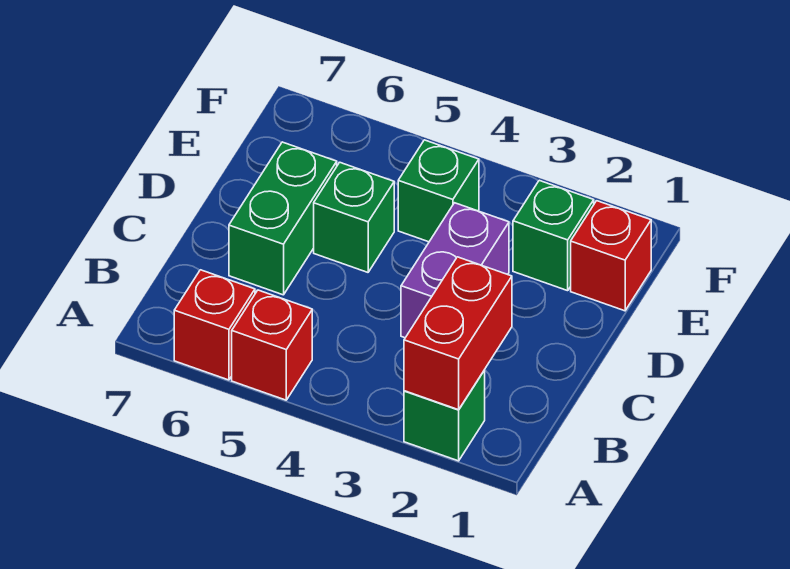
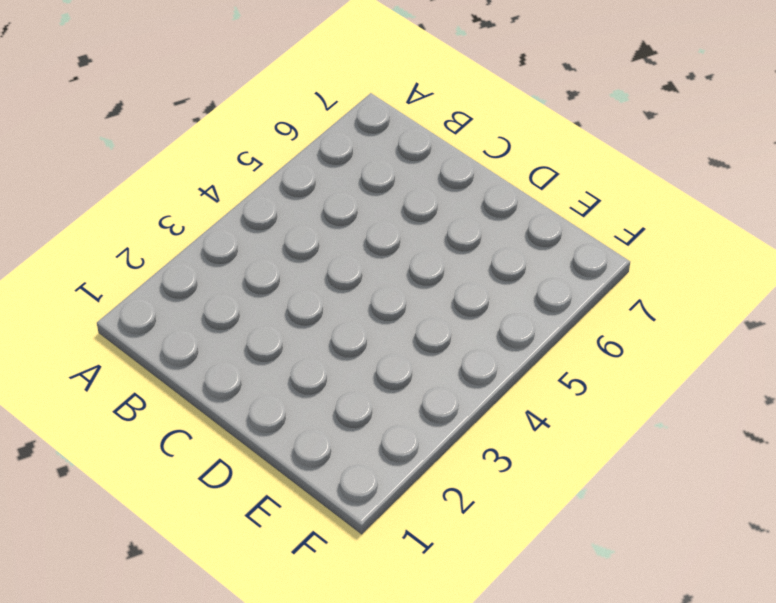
none -> green 1x1 brick [404,370,485,461]
none -> red 1x1 brick [232,290,312,400]

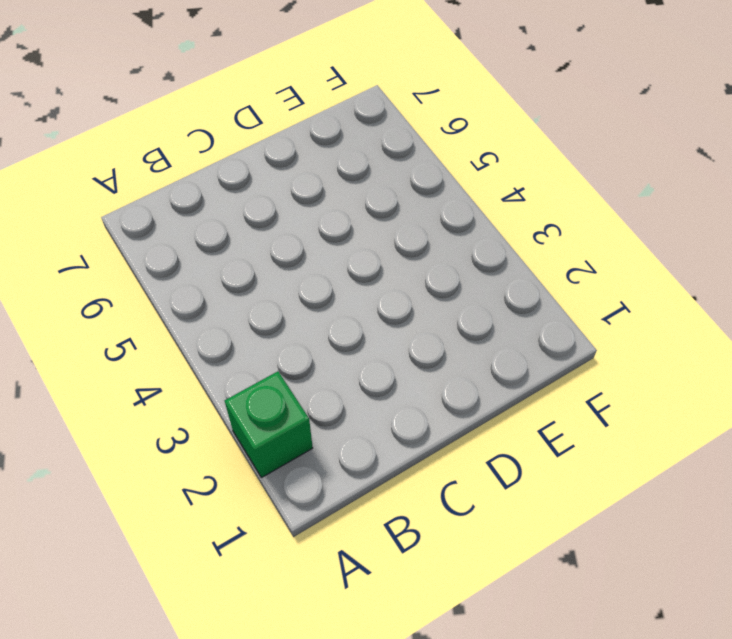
none -> red 1x1 brick [232,290,312,400]
none -> red 1x1 brick [174,270,255,380]

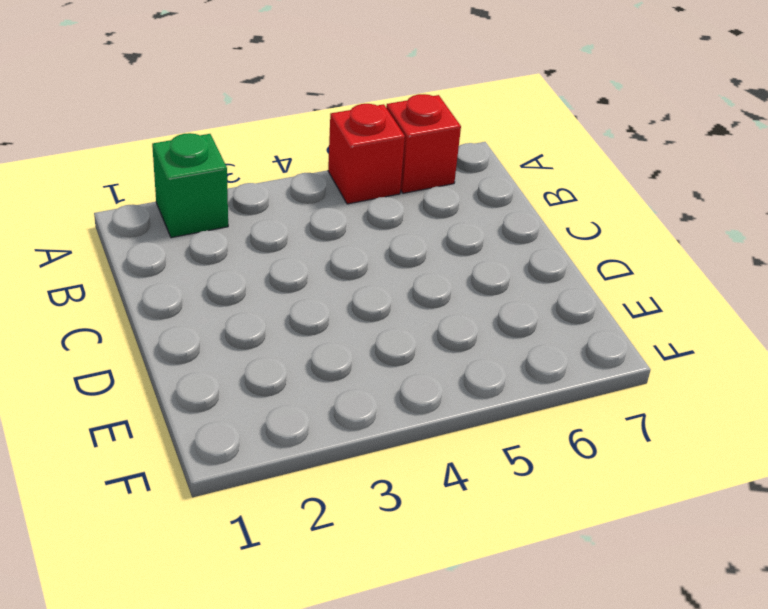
none -> purple 1x2 brick [401,203,509,338]
none -> green 1x2 brick [229,142,337,295]

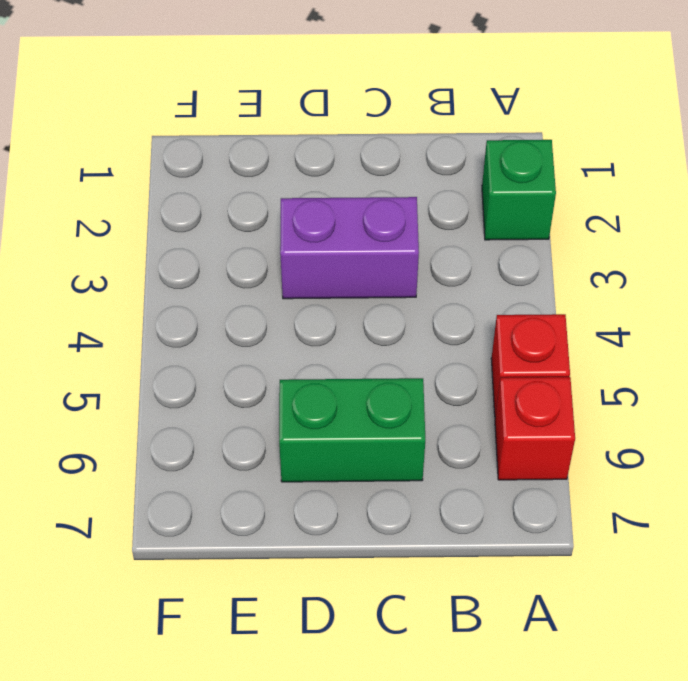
none -> green 1x1 brick [314,162,394,272]
none -> red 1x1 brick [571,201,651,311]

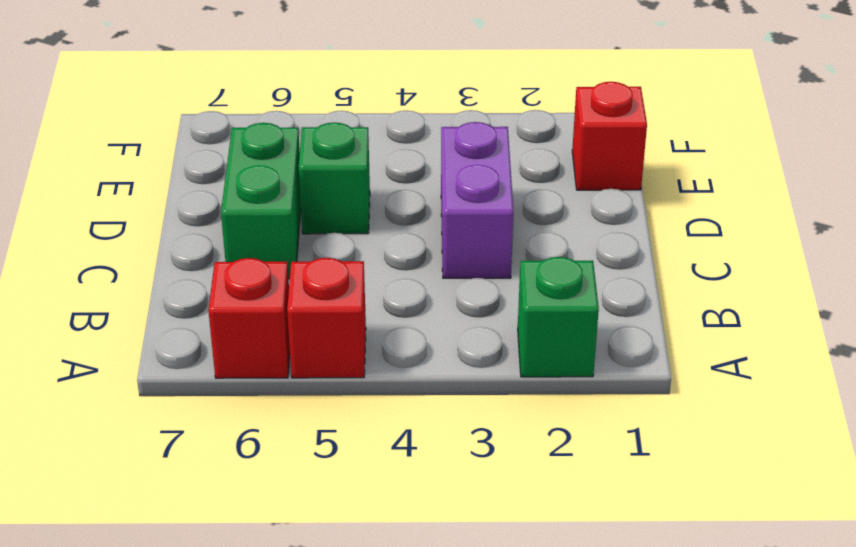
none -> green 1x1 brick [513,180,594,291]
none -> green 1x1 brick [398,140,479,242]

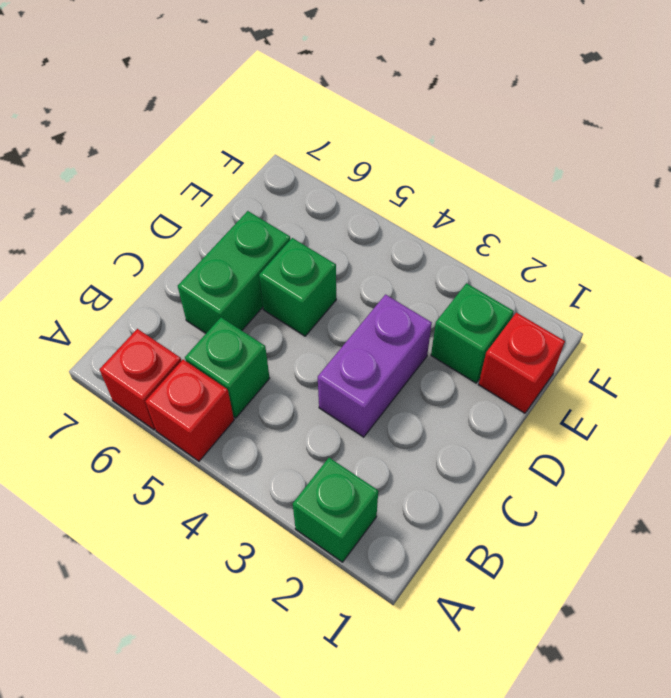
green 1x1 brick [185,317,270,418] -> green 1x1 brick moved to [398,140,479,242]
none -> red 1x2 brick [404,257,512,410]

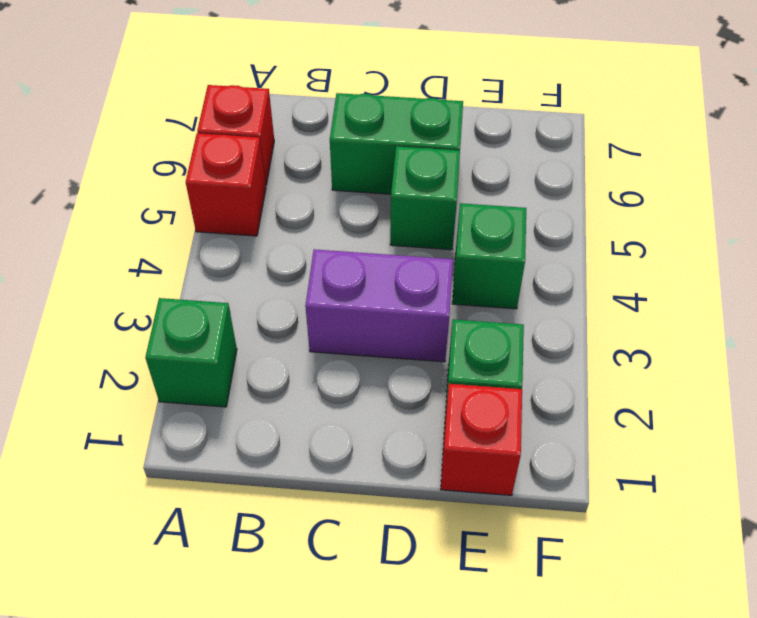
none -> red 1x2 brick [404,257,512,410]

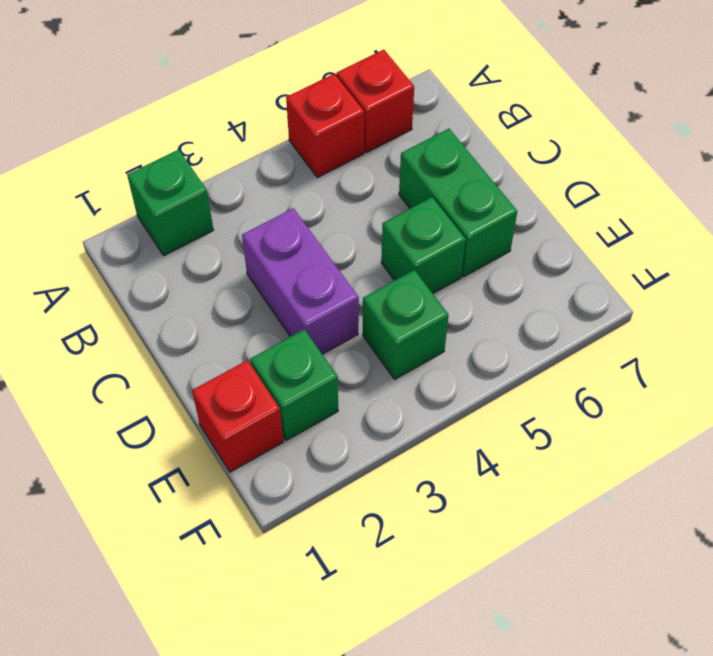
none -> red 1x2 brick [404,257,512,410]

